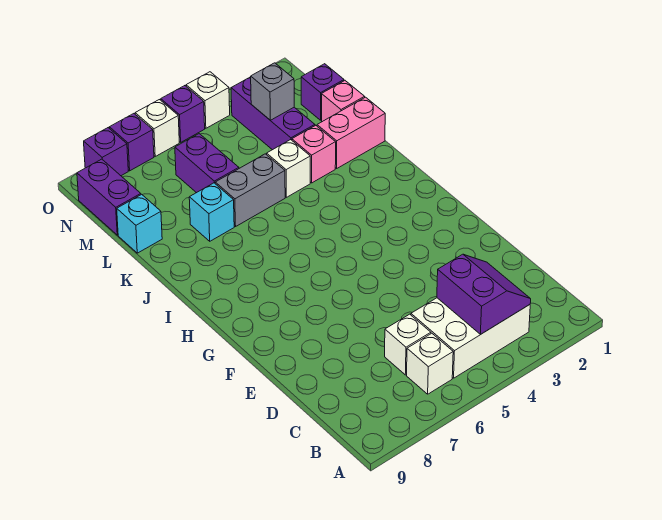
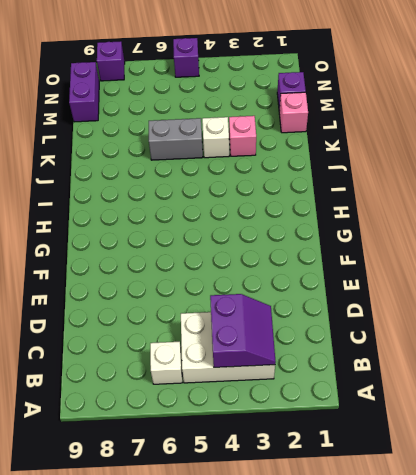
none -> white 1x1 brick [385,314,431,375]
none -> pink 1x2 brick [317,97,385,168]
none -> cyan 1x1 brick [189,183,234,241]

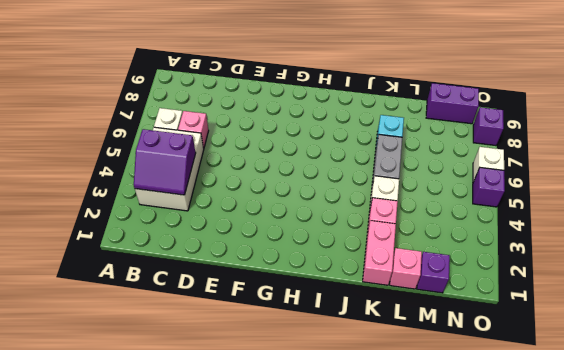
pink 1x1 brick [178,111,209,149] -> white 1x1 brick [385,314,431,375]
none -> purple 1x3 brick [231,77,315,150]
none -> purple 1x2 brick [175,134,239,193]
none -> cyan 1x1 brick [117,194,162,253]

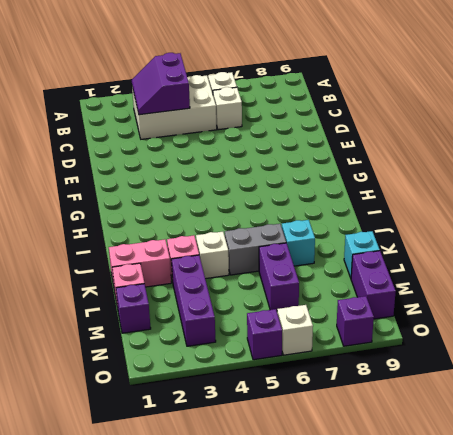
none -> white 1x1 brick [186,72,230,128]
none -> purple 1x1 brick [109,114,154,171]
none -> grey 1x1 brick [251,63,294,120]

